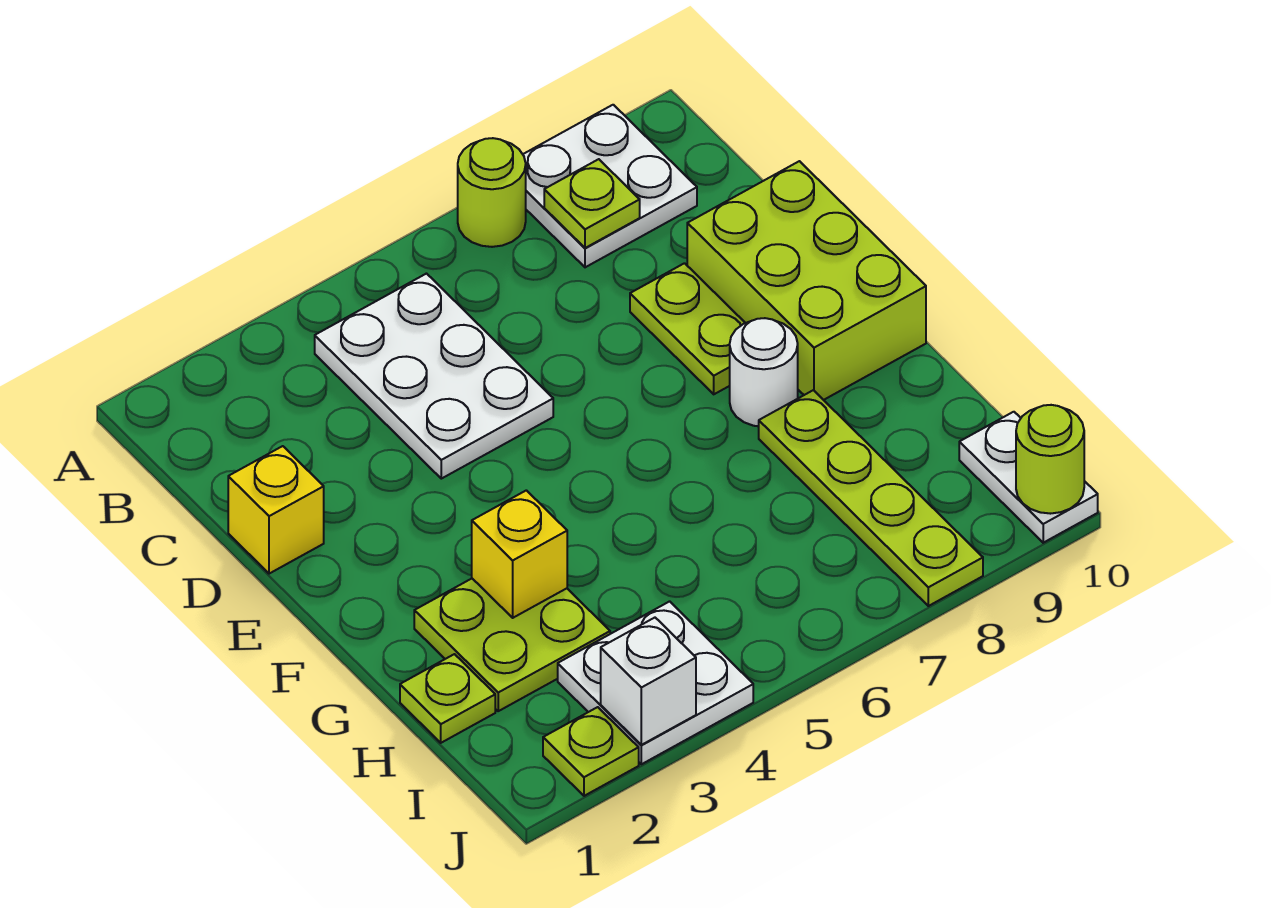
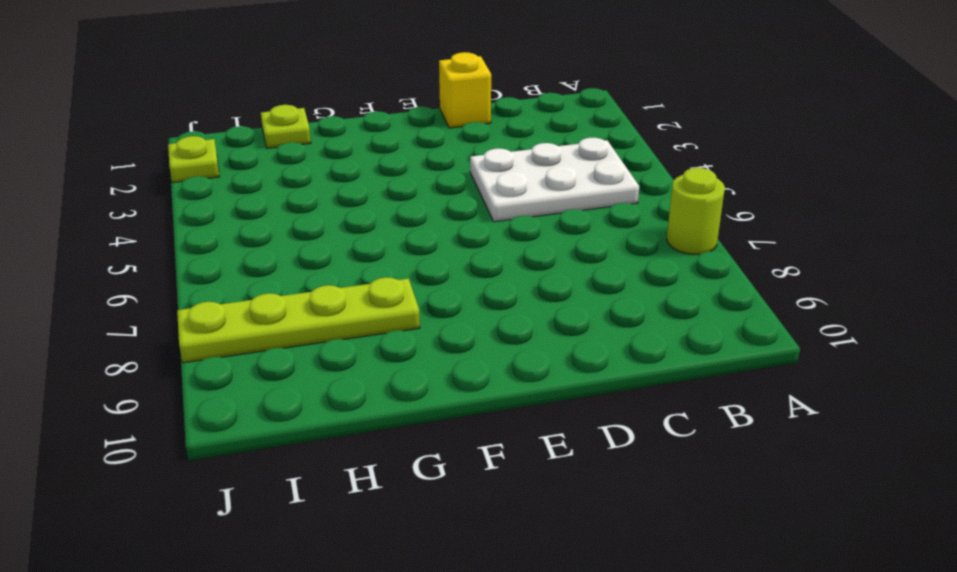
none -> white 2x2 plate [523,105,697,267]
none -> lime 1x2 plate [630,263,745,394]
none -> lime 2x3 brick [687,161,926,400]

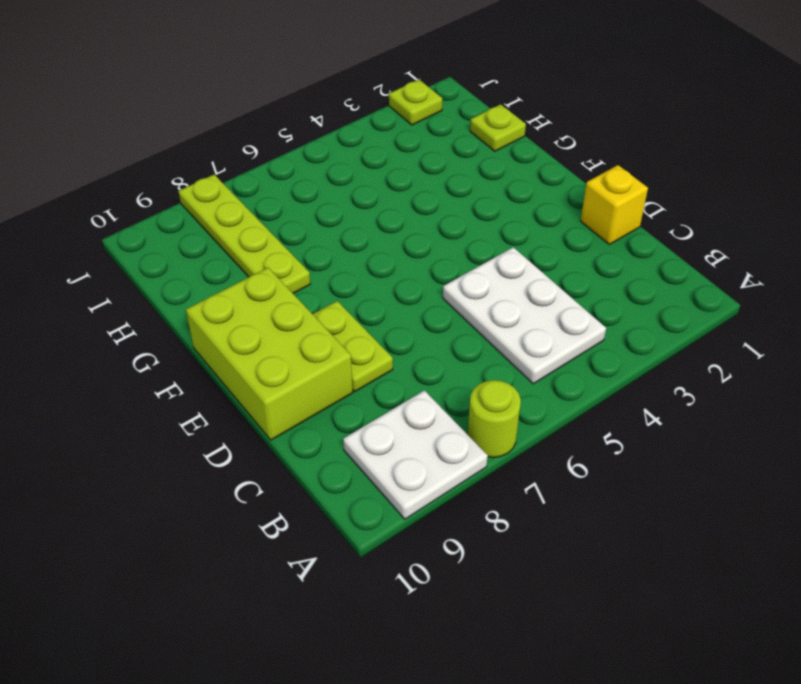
none -> white 1x1 round brick [730,318,798,426]
none -> lime 2x2 plate [414,579,610,711]
none -> white 2x2 plate [558,601,753,764]

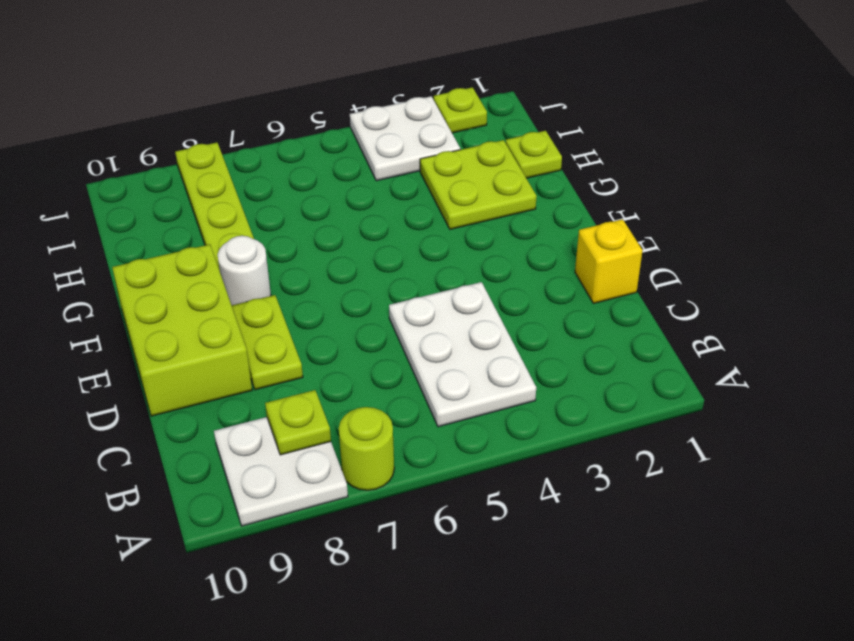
none -> white 1x2 plate [959,412,1098,543]
none -> yellow 1x1 brick [472,490,567,618]
none -> white 1x1 brick [601,618,696,745]

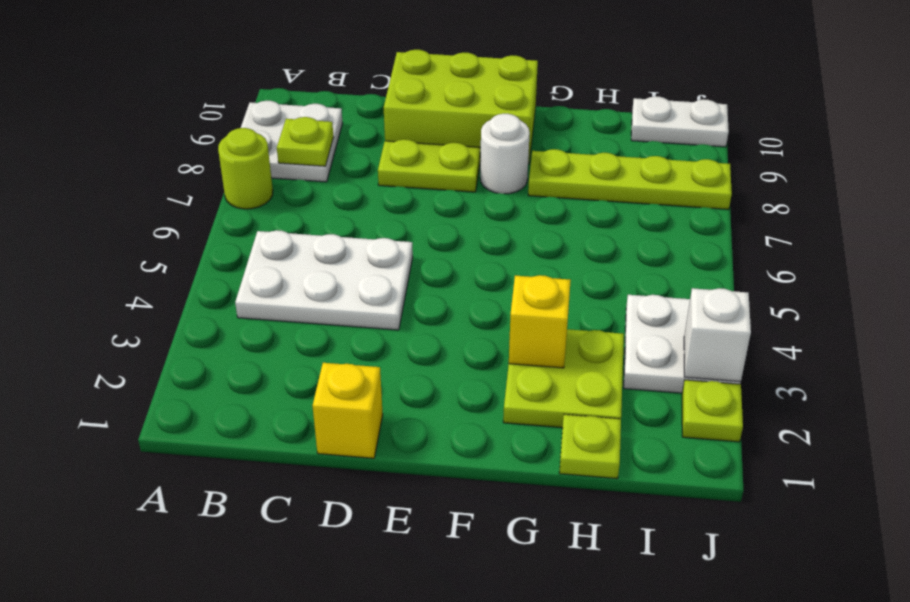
none -> lime 1x1 round brick [1016,405,1084,514]

